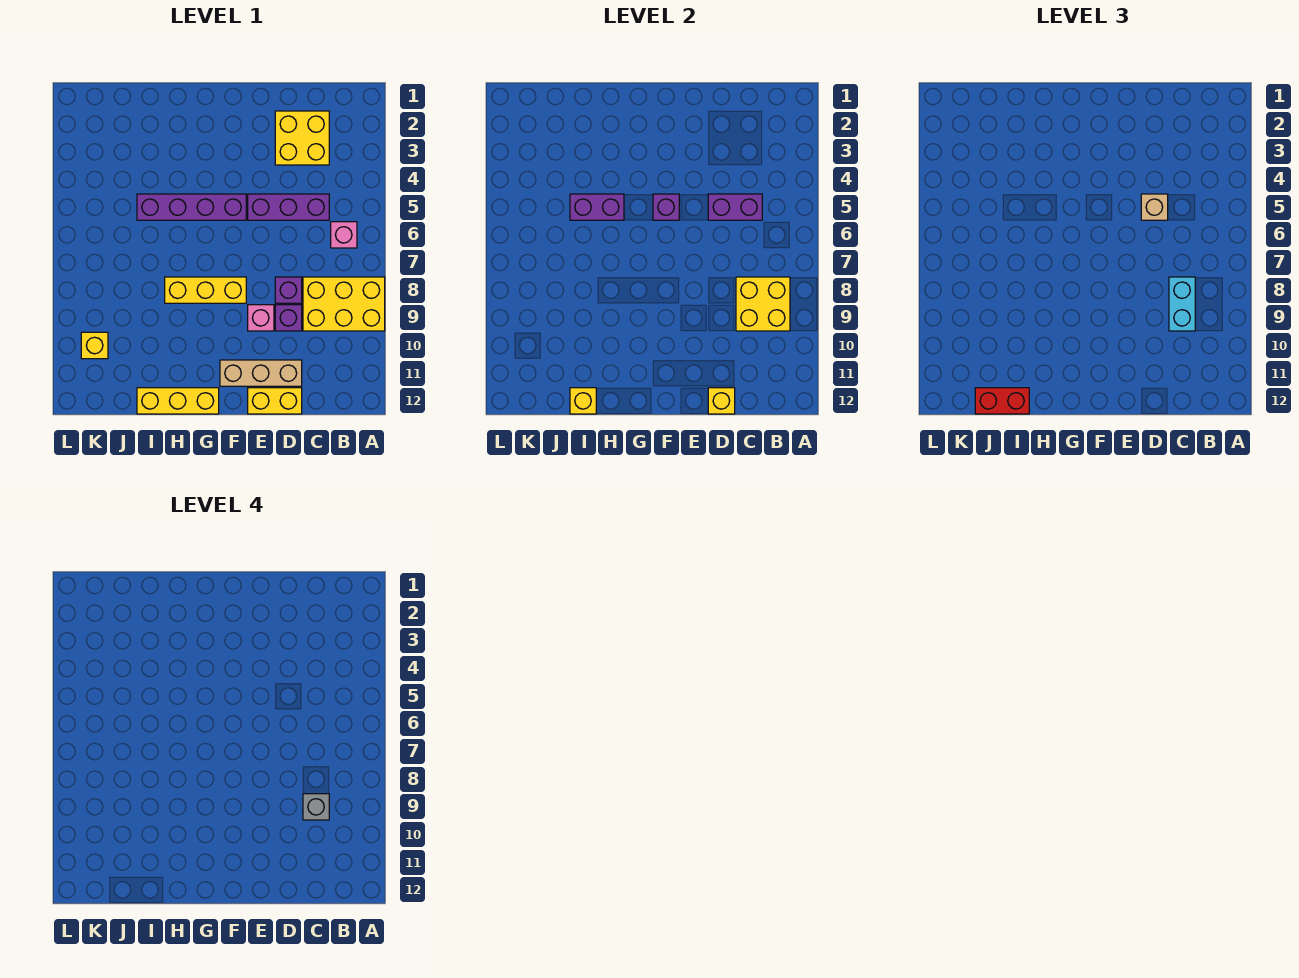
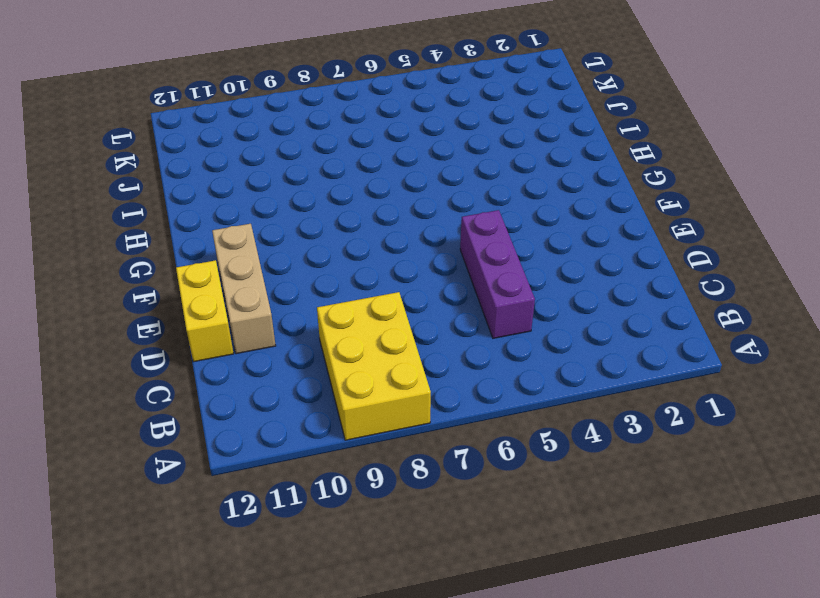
none -> pink 1x1 brick [331,222,357,248]
none -> yellow 2x2 brick [275,111,329,165]
none -> purple 1x1 brick [275,277,302,303]

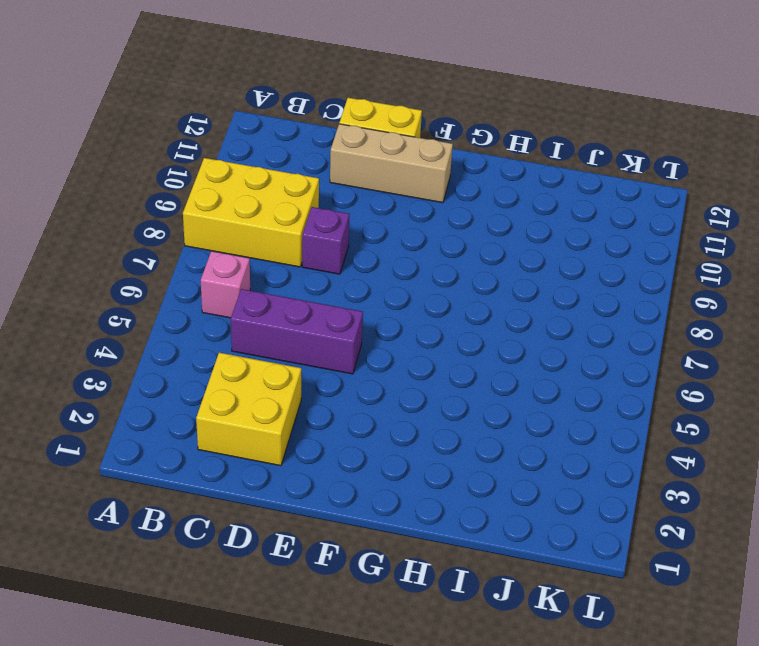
none -> purple 1x1 brick [275,305,302,331]
none -> pink 1x1 brick [248,305,274,331]
none -> purple 1x4 brick [137,194,246,220]

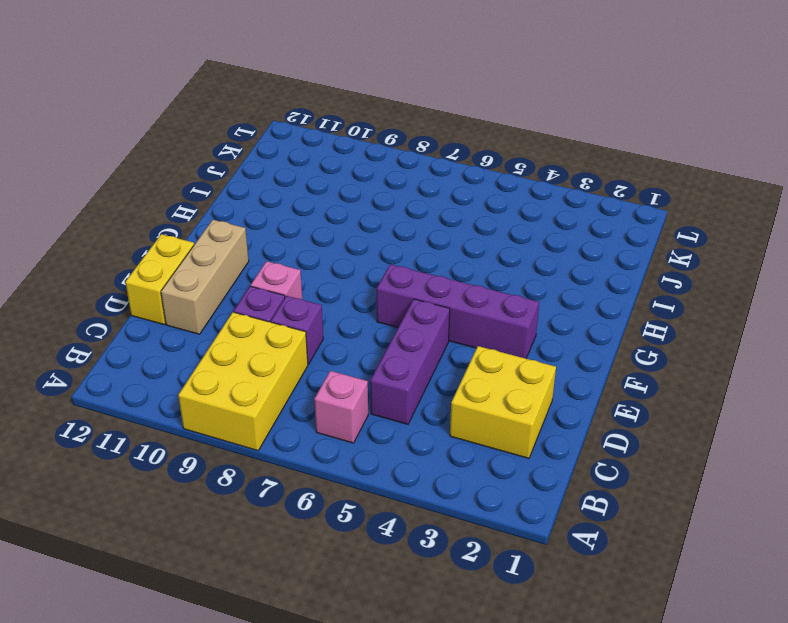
purple 1x4 brick [377,264,539,359] -> purple 1x4 brick turned to [137,194,246,220]
none -> yellow 1x3 brick [165,277,246,303]
none -> yellow 1x3 brick [137,388,219,414]
none -> yellow 1x1 brick [81,332,108,359]

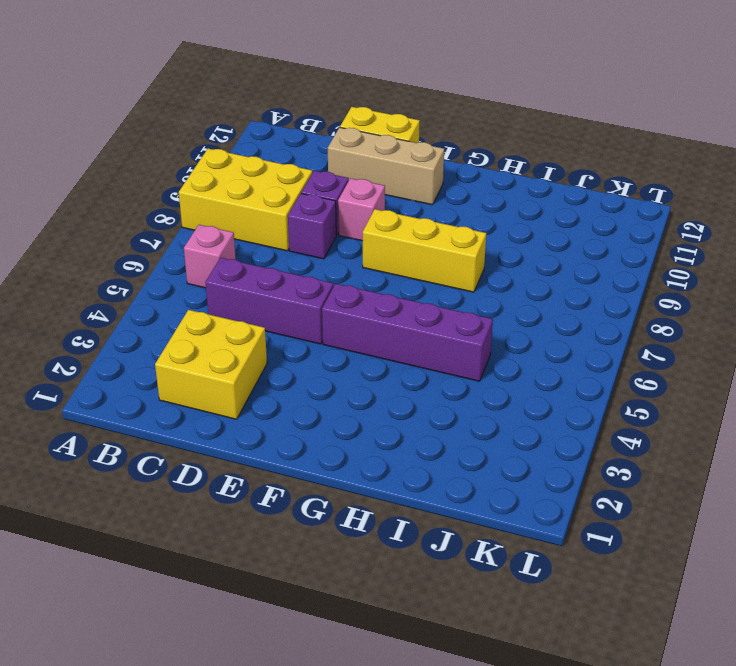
none -> yellow 1x3 brick [137,388,219,414]
none -> yellow 1x1 brick [81,332,108,359]
none -> yellow 2x2 brick [736,277,790,331]

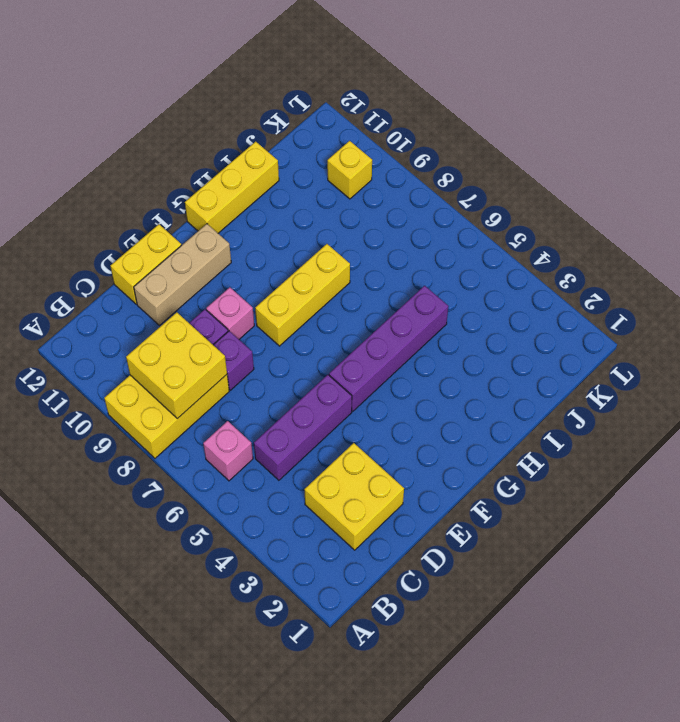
none -> purple 1x2 brick [708,194,762,220]
none -> yellow 1x1 brick [708,388,735,414]
none -> purple 1x1 brick [653,194,679,220]

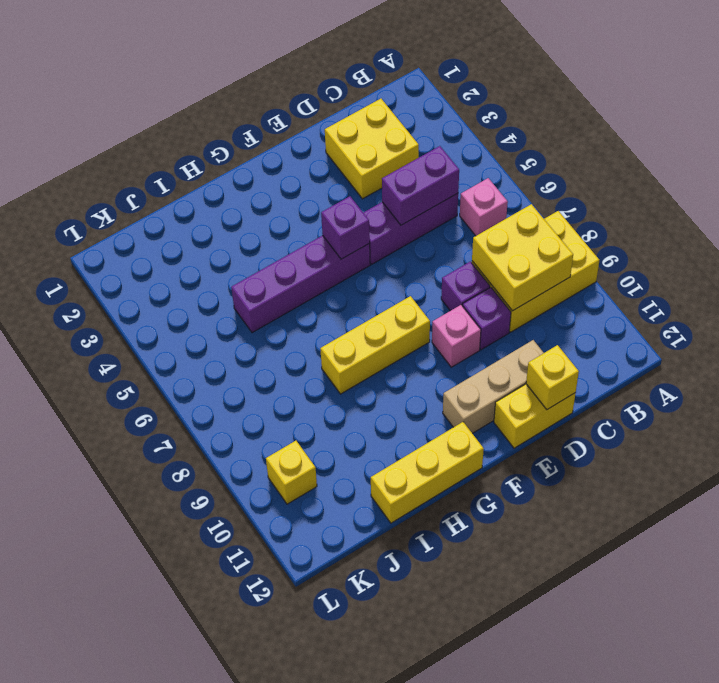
none -> purple 1x2 brick [570,194,624,220]
none -> yellow 1x1 brick [570,388,596,414]
none -> cyan 1x2 brick [1169,277,1195,331]

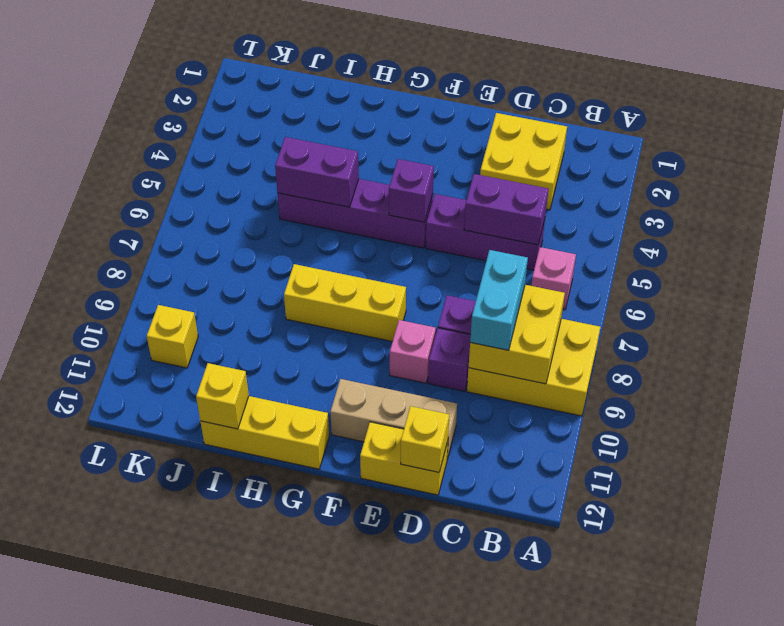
none -> tan 1x1 brick [1141,194,1168,220]
none -> red 1x2 brick [975,388,1029,414]
none -> grey 1x1 brick [303,794,329,820]

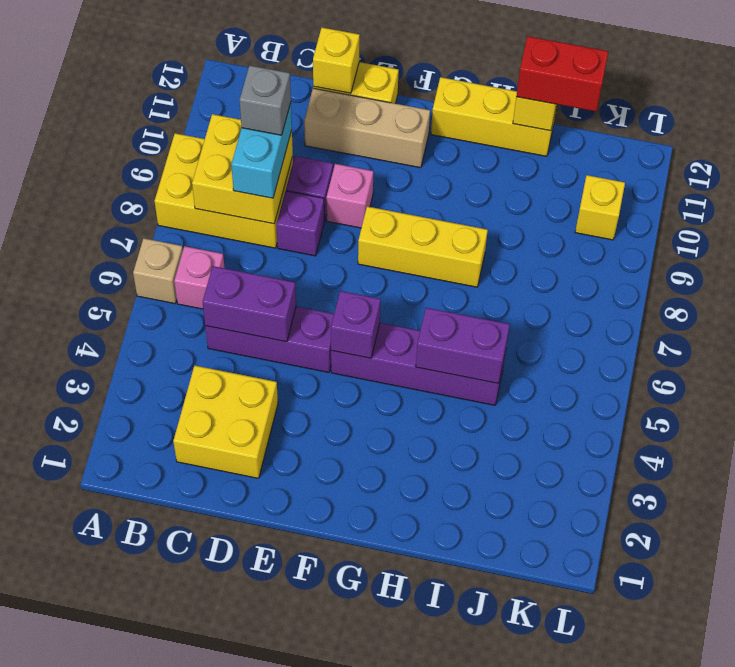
tan 1x1 brick [133,238,183,304] -> tan 1x1 brick moved to [1141,194,1168,220]

